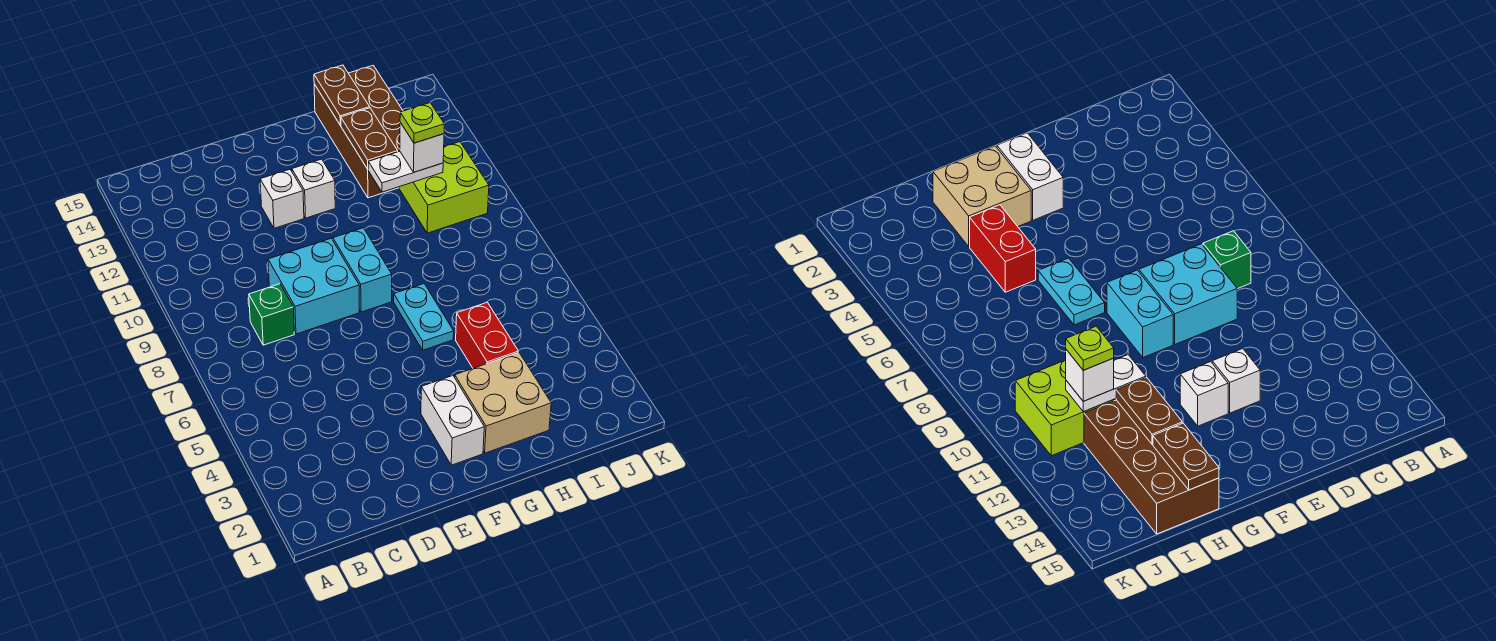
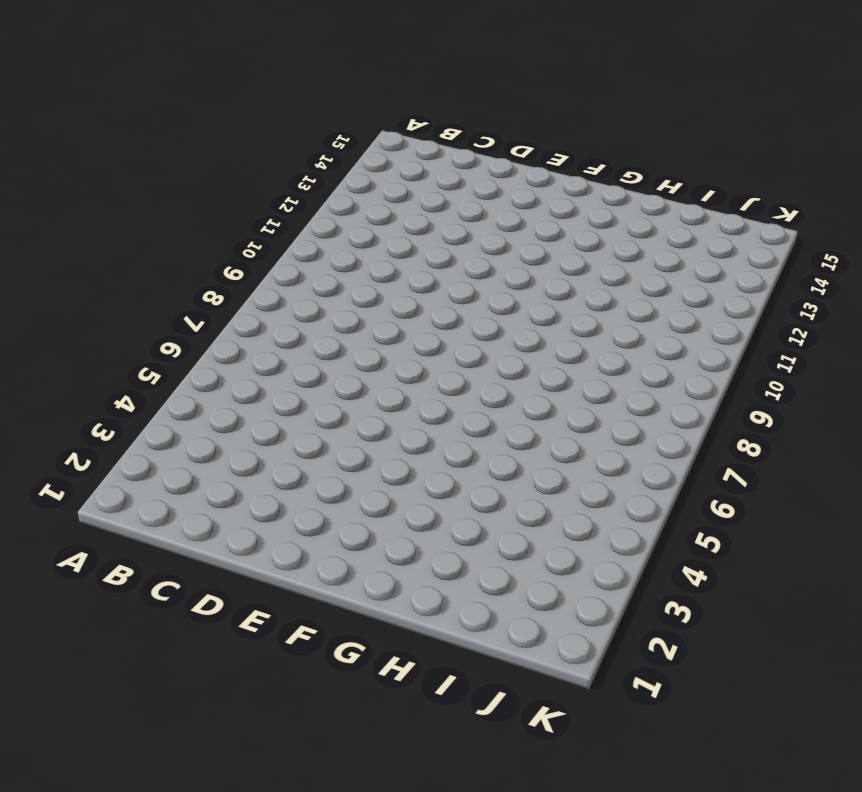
none -> green 1x1 brick [249,284,294,345]
none -> cyan 2x2 brick [268,239,359,334]
none -> white 1x1 brick [260,169,304,228]

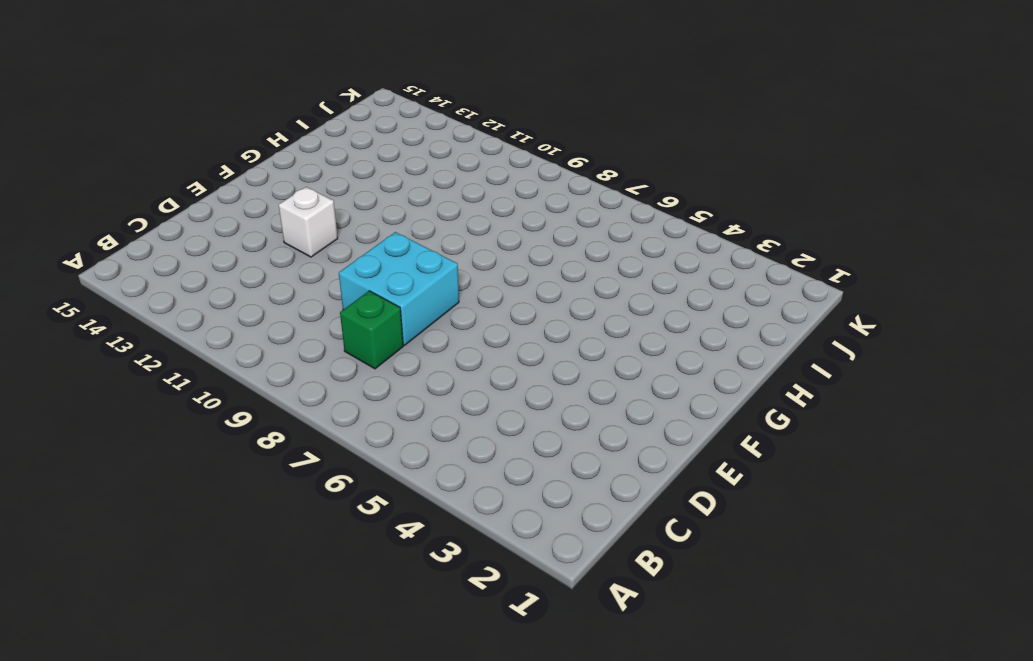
none -> white 1x2 brick [421,376,484,465]
none -> cyan 1x2 brick [333,228,392,312]
none -> white 1x1 brick [292,159,335,218]

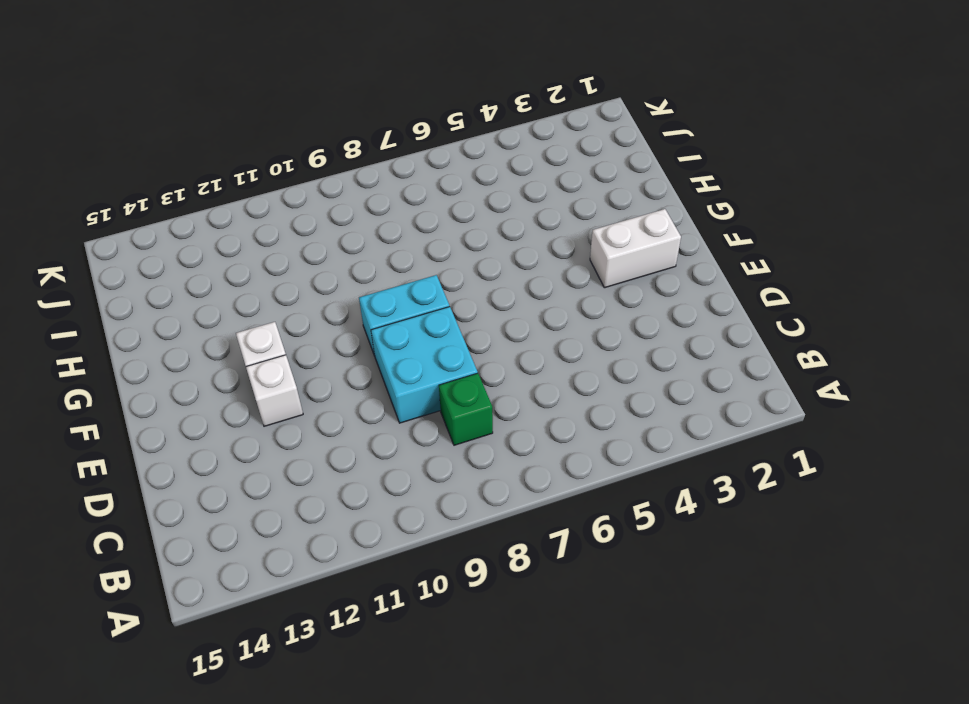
none -> tan 2x2 brick [455,353,551,453]
none -> cyan 1x2 plate [394,284,454,350]
none -> red 1x2 brick [456,302,518,368]

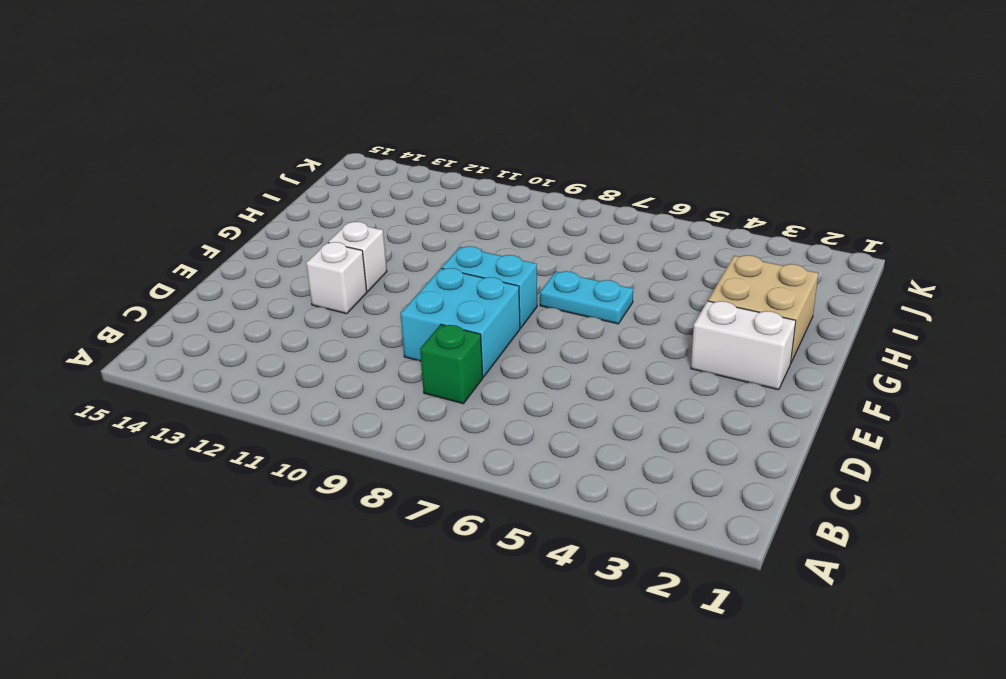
none -> red 1x2 brick [456,302,518,368]
none -> brown 2x4 brick [314,65,403,198]
none -> lime 2x2 brick [399,142,489,233]

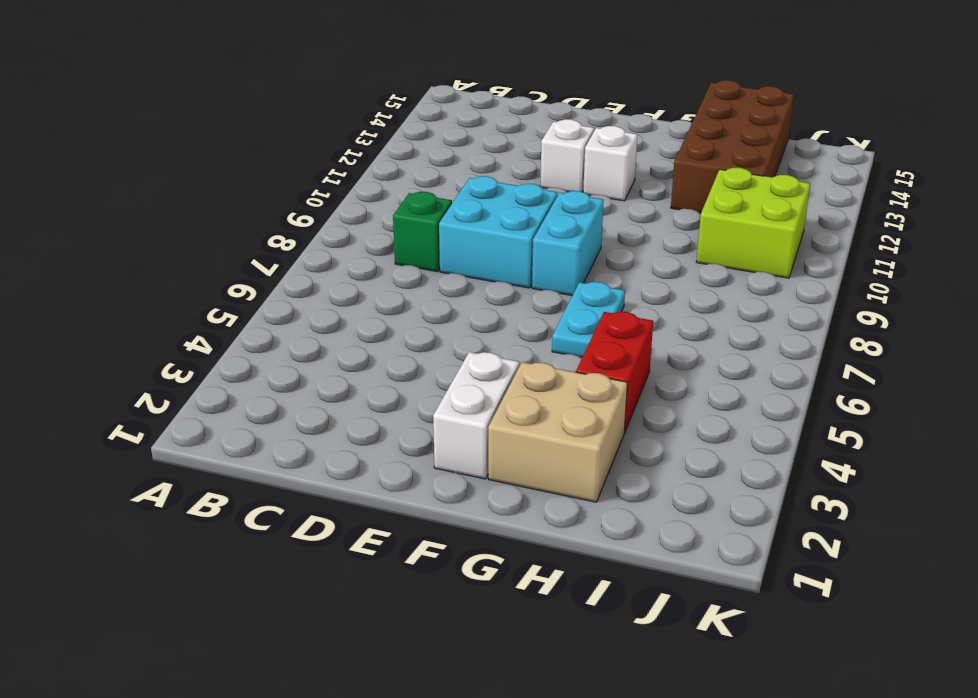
none -> white 1x2 plate [368,151,443,192]
none -> brown 1x2 plate [341,108,398,169]
none -> brown 1x2 plate [314,65,370,125]

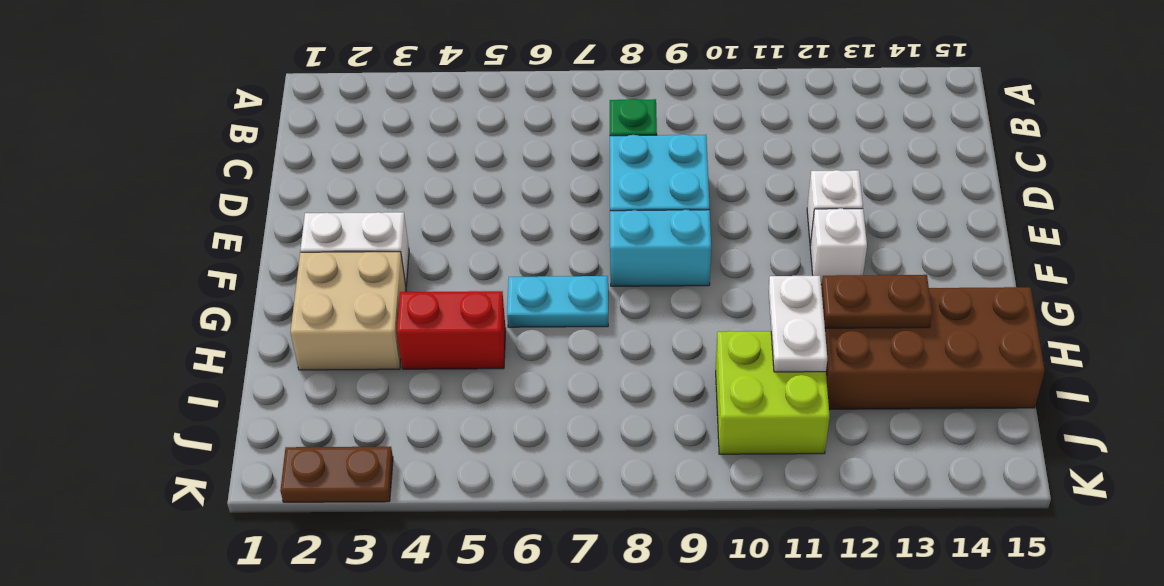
brown 1x2 plate [280,447,393,502] -> brown 1x2 plate moved to [314,65,370,125]
none -> white 1x1 brick [400,122,444,172]
none -> lime 1x1 plate [400,103,444,143]

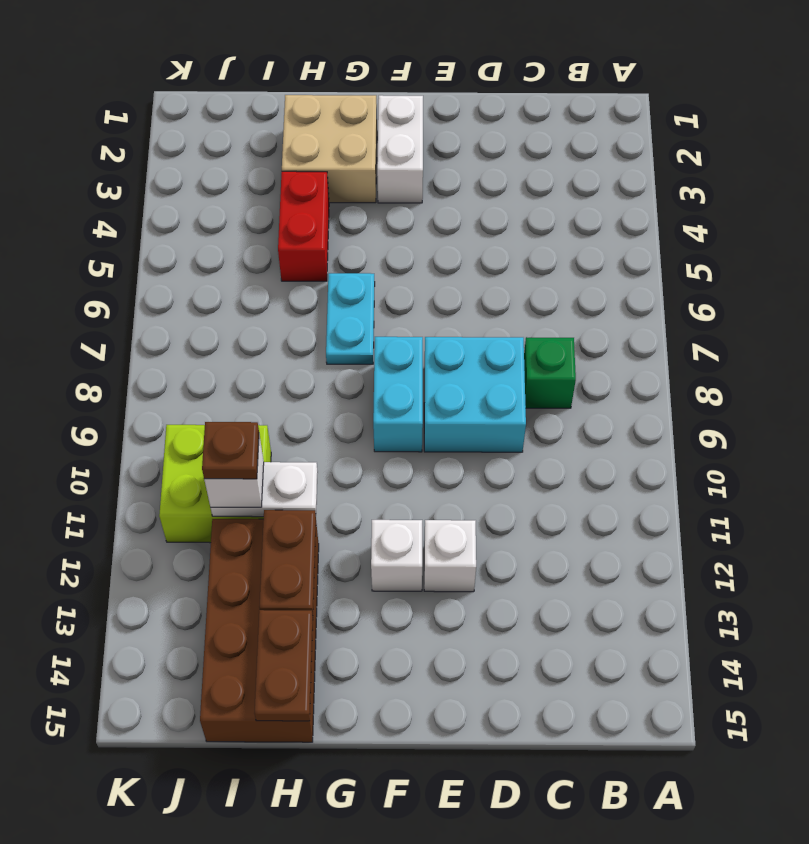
brown 1x1 plate [202,422,259,479] -> lime 1x1 plate [400,103,444,143]

